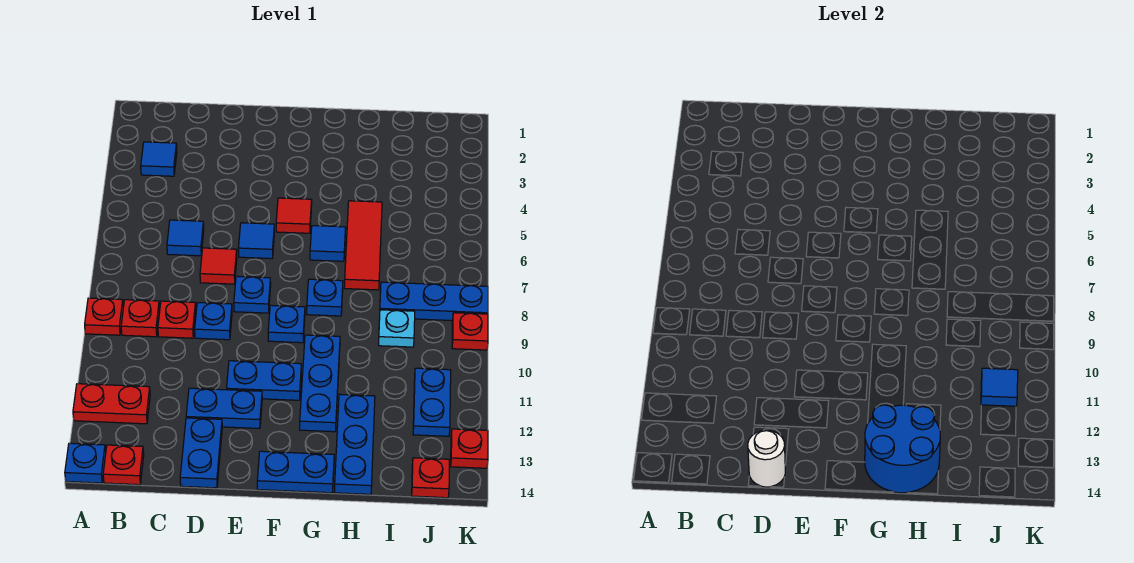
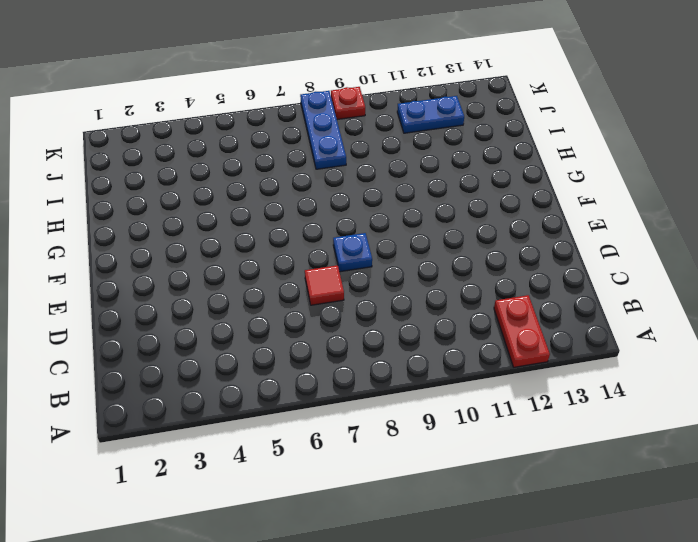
none -> red 1x1 plate [85,298,123,335]
none -> blue 1x1 plate [65,443,106,483]
none -> blue 1x1 tile [141,142,177,176]
none -> red 1x1 plate [121,300,160,337]

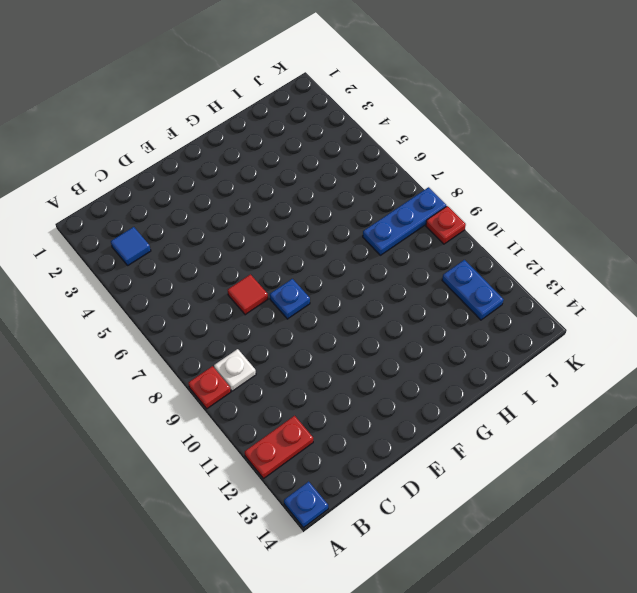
white 1x1 plate [214,349,256,391] -> red 1x1 plate [121,300,160,337]
none -> red 1x1 plate [103,445,144,485]
none -> blue 1x1 tile [167,220,204,256]
none -> red 1x1 plate [158,301,196,338]
none -> blue 1x1 plate [195,303,232,340]

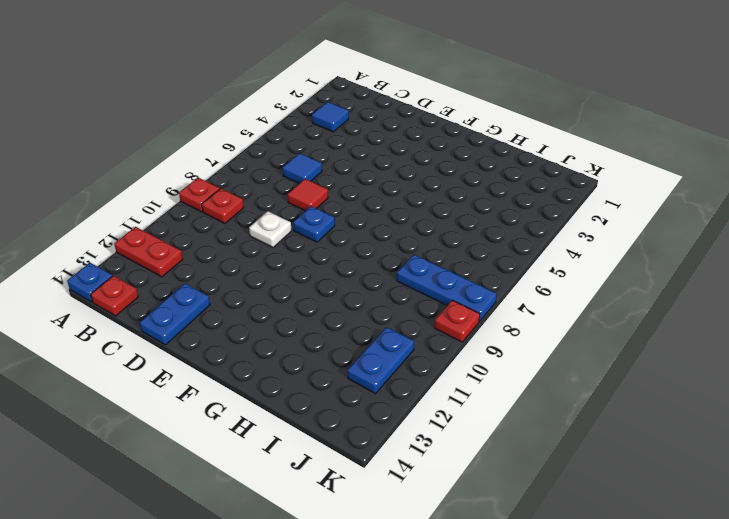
white 1x1 plate [249,211,291,248] -> blue 1x1 plate [195,303,232,340]
none -> red 1x1 plate [158,301,196,338]
none -> blue 1x2 plate [186,388,262,429]
none -> blue 1x1 tile [238,223,274,259]
none -> blue 1x2 plate [227,361,301,400]

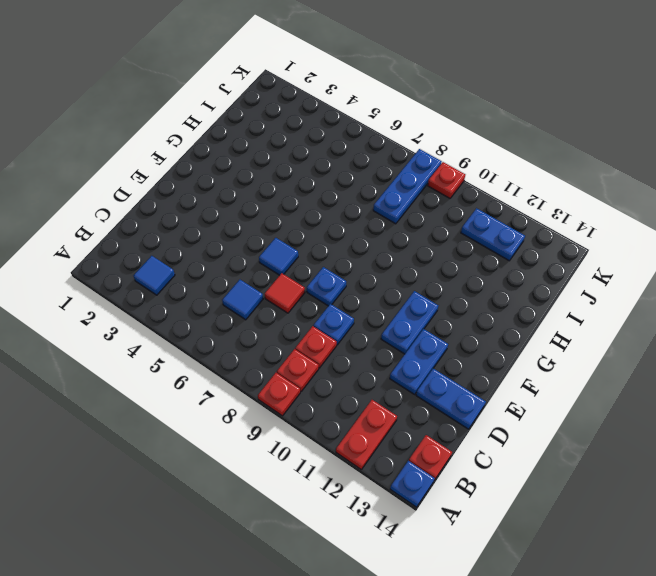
none -> red 1x1 tile [276,198,312,233]
none -> blue 1x1 plate [268,305,305,343]
none -> blue 1x2 plate [257,451,334,493]
none -> blue 1x1 tile [310,226,346,261]

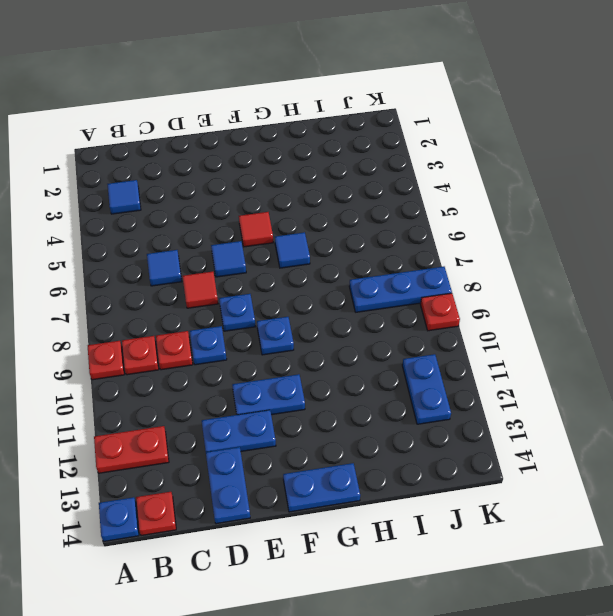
none -> blue 1x1 plate [307,279,343,316]
none -> blue 1x3 plate [300,335,340,432]
none -> red 1x3 tile [344,201,382,290]
none -> blue 1x3 plate [334,394,375,494]

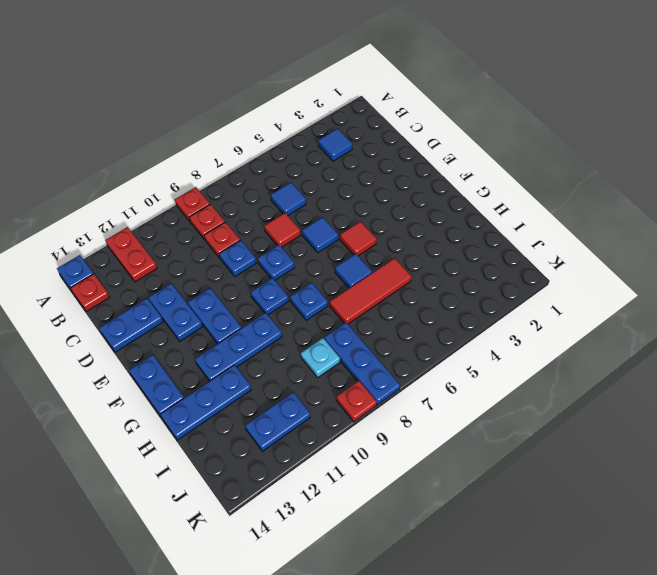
none -> red 1x1 plate [412,458,449,498]
none -> red 1x1 plate [451,429,488,468]
none -> white 1x1 round brick [748,430,785,487]
none -> blue 2x2 round brick [865,405,940,493]

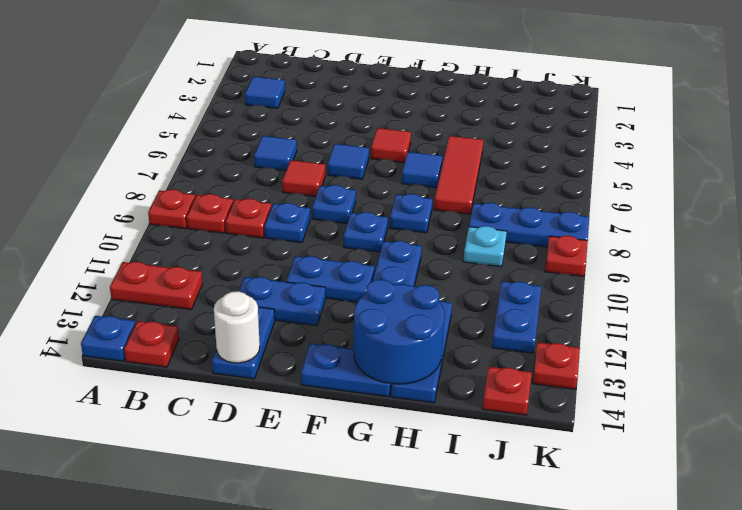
none -> blue 1x1 tile [981,368,1018,406]

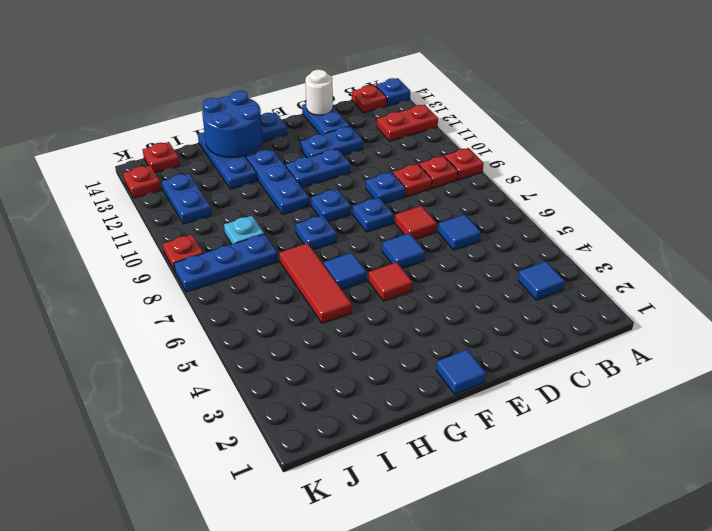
blue 1x1 tile [436,350,486,394] -> blue 1x1 tile moved to [981,368,1018,406]

